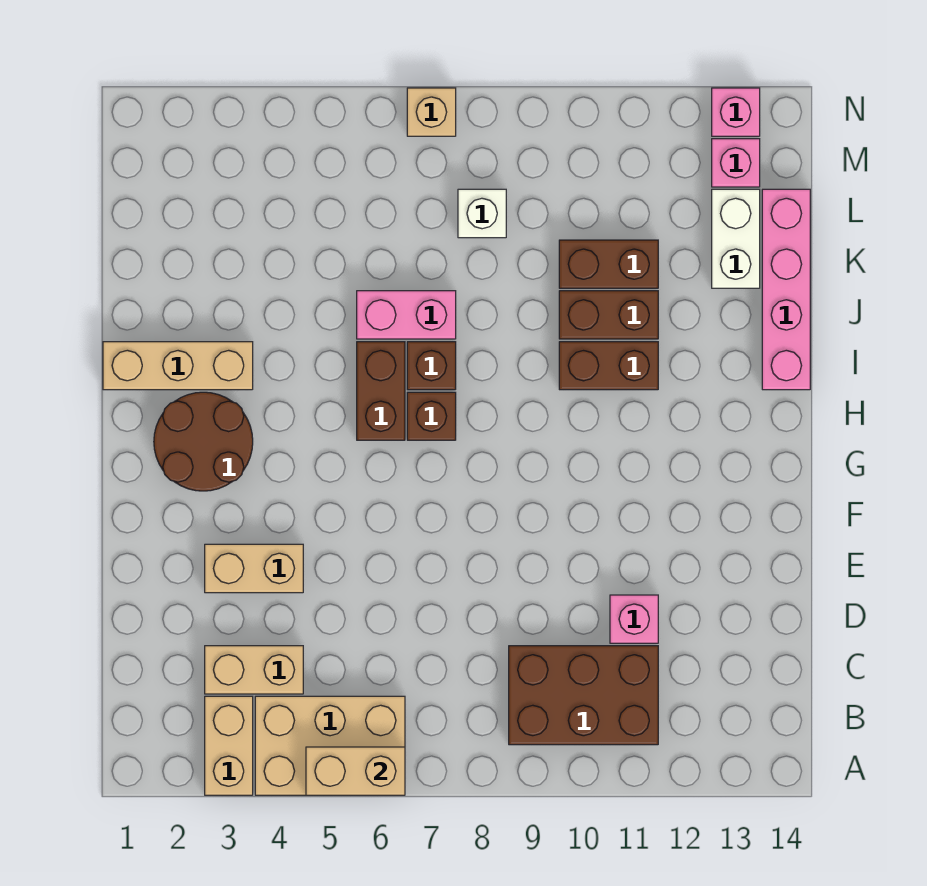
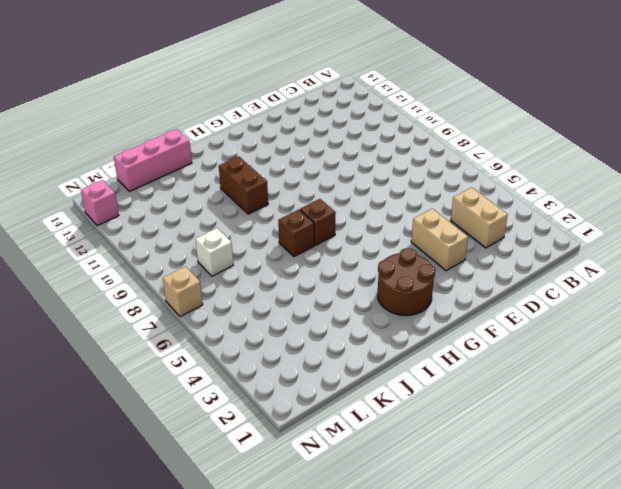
pink 1x3 brick [114,129,192,192] -> pink 1x4 brick [762,189,810,390]
none -> tan 1x2 brick [205,696,253,795]
none -> tan 2x3 brick [255,696,405,795]
none -> brown 2x3 brick [509,646,658,745]

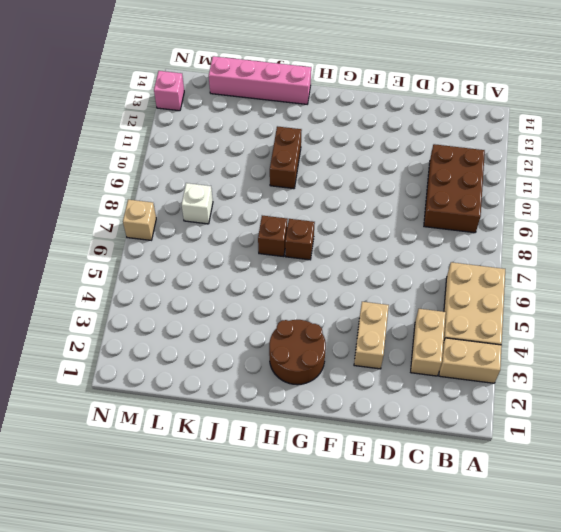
none -> pink 1x1 brick [610,595,658,643]
none -> brown 1x2 brick [357,342,405,440]
none -> tan 1x3 brick [103,342,253,390]

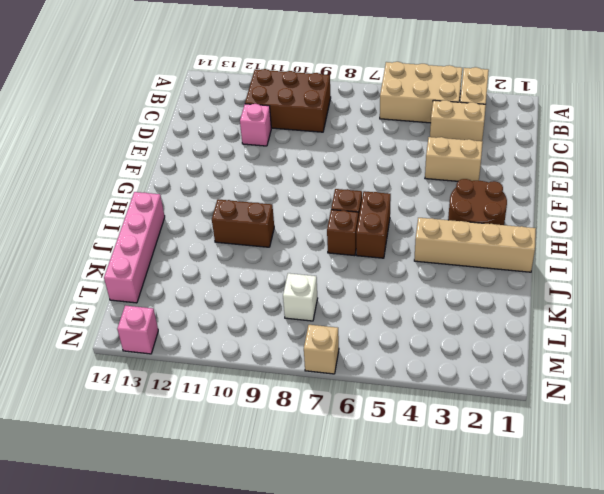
tan 1x4 brick [414,218,536,272] -> tan 1x3 brick [103,342,253,390]
none -> pink 1x2 brick [357,291,456,339]
none -> brown 1x2 brick [559,291,658,339]
none -> brown 1x2 brick [559,240,658,288]

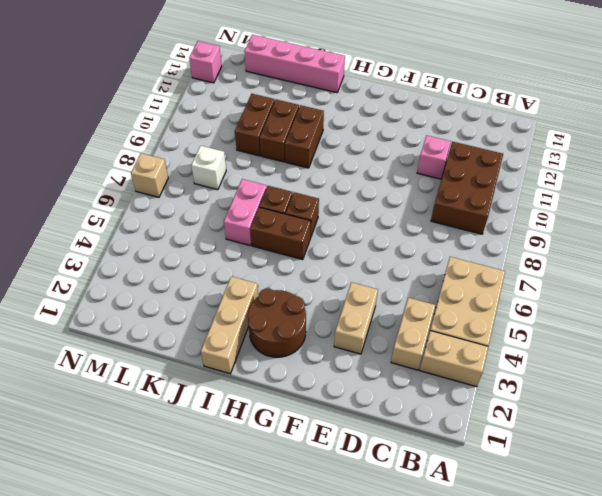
none -> white 1x2 brick [712,189,760,288]
none -> pink 1x1 brick [712,139,760,187]
none -> tan 1x2 brick [306,747,405,795]

